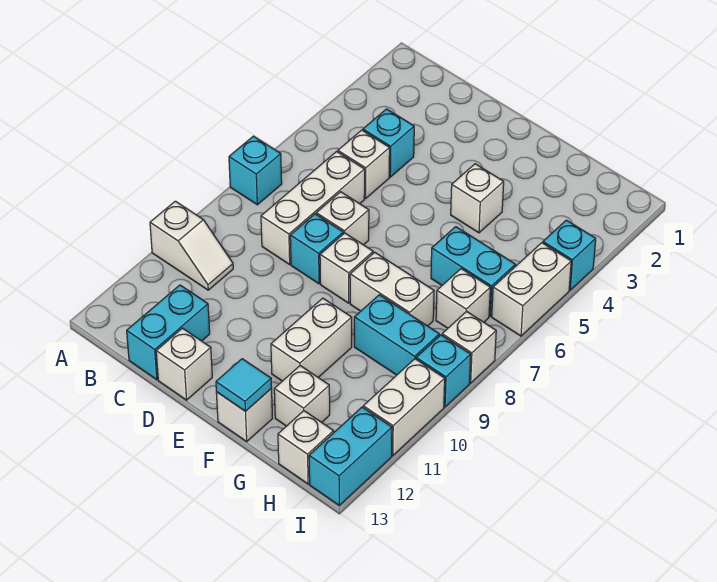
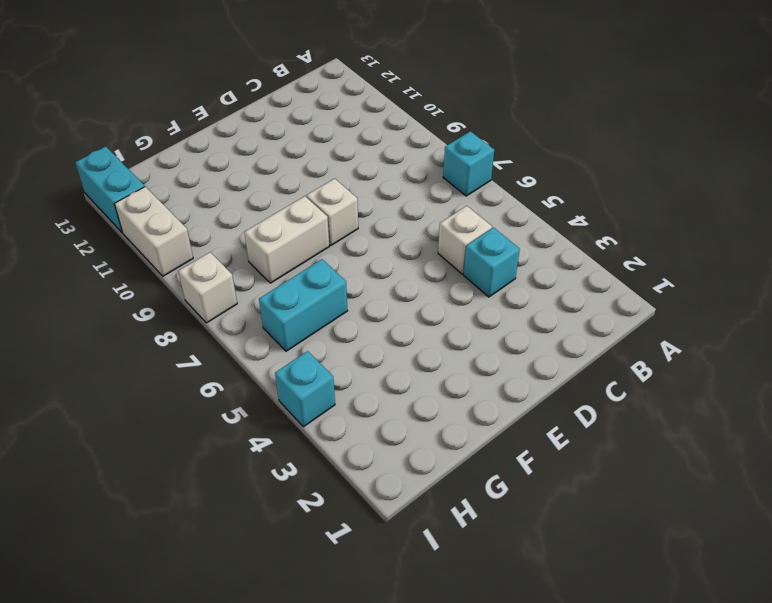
none -> white 1x2 slope [150,201,233,290]
none -> white 1x3 brick [261,151,365,264]
none -> cyan 1x2 brick [127,285,210,380]

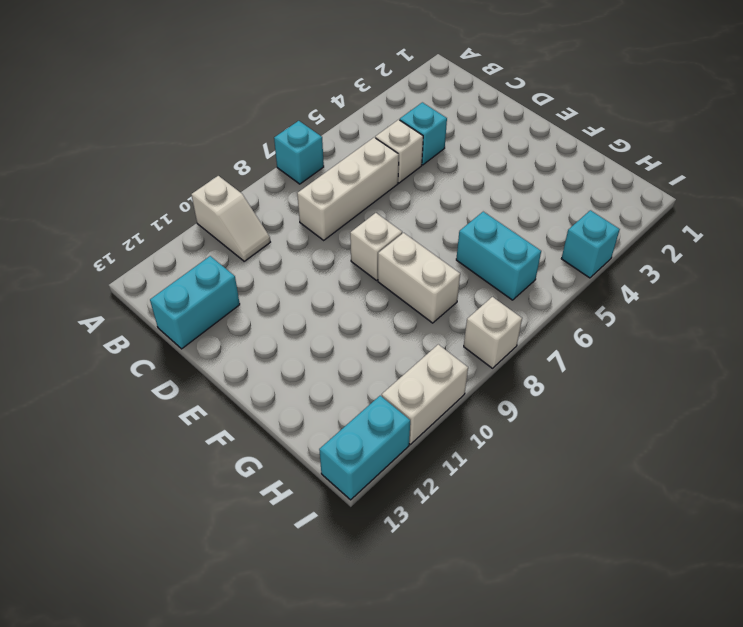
none -> white 1x1 brick [316,192,369,245]
none -> cyan 1x1 brick [290,214,343,284]
none -> white 1x1 brick [156,328,212,400]

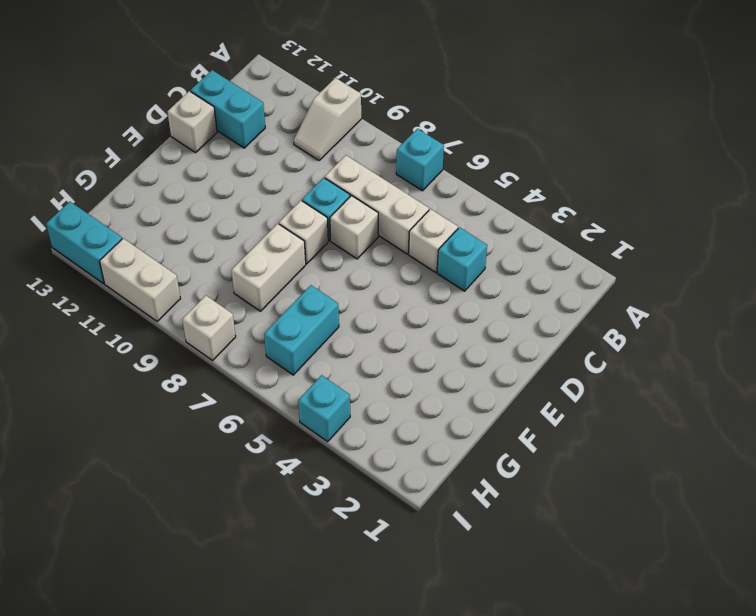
none -> white 1x1 brick [451,164,504,233]
none -> white 1x2 brick [271,298,352,381]
none -> white 1x1 brick [216,389,272,441]

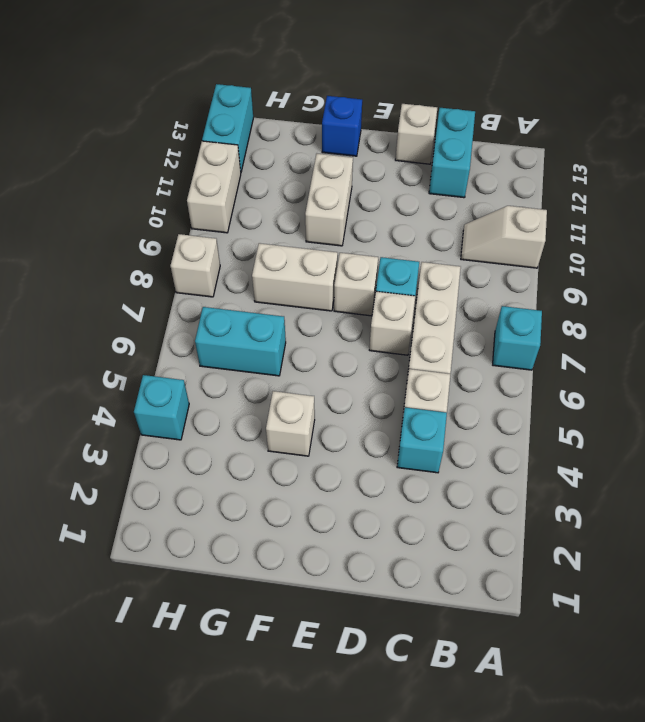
blue 1x1 brick [322,96,362,156] -> white 1x1 brick [216,389,272,441]
none -> cyan 1x2 brick [354,295,439,375]
none -> white 1x1 brick [274,366,330,426]
none -> white 1x1 brick [436,269,490,328]

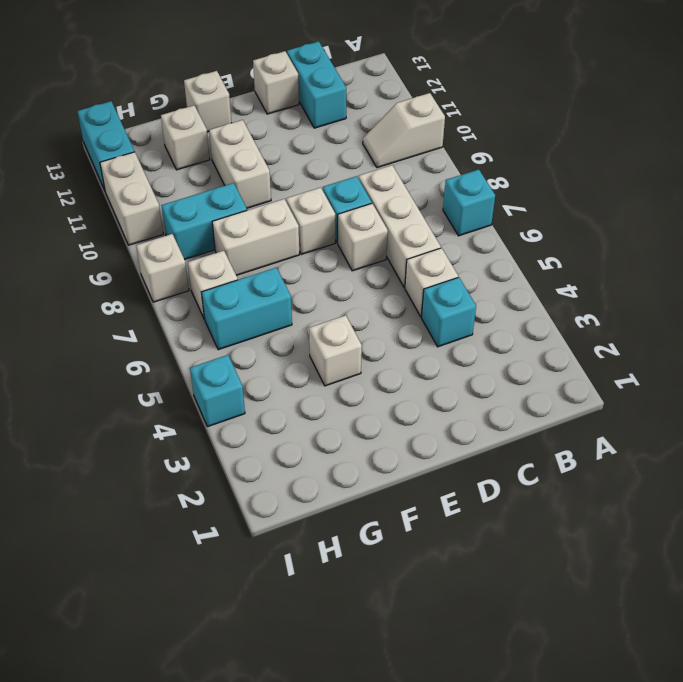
none -> white 1x1 brick [278,411,334,484]
none -> white 1x2 brick [492,243,571,336]
none -> cyan 1x1 brick [416,335,471,407]

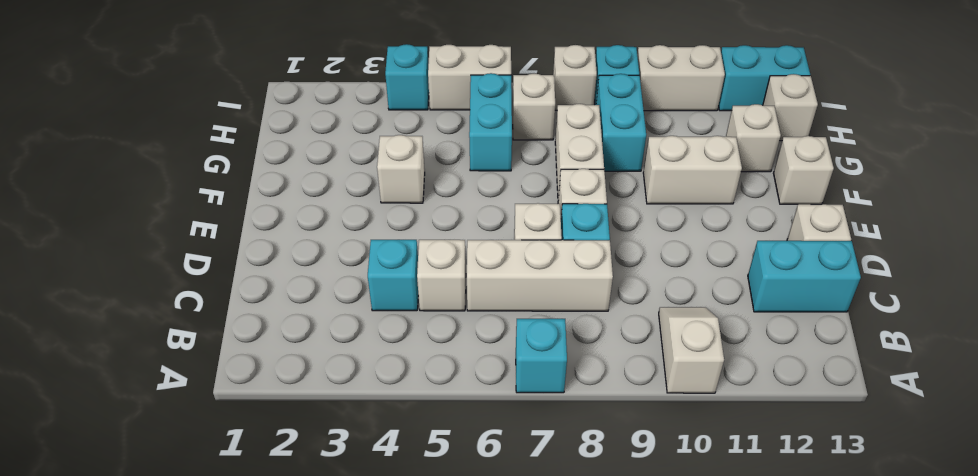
none -> cyan 1x1 tile [216,359,272,411]

